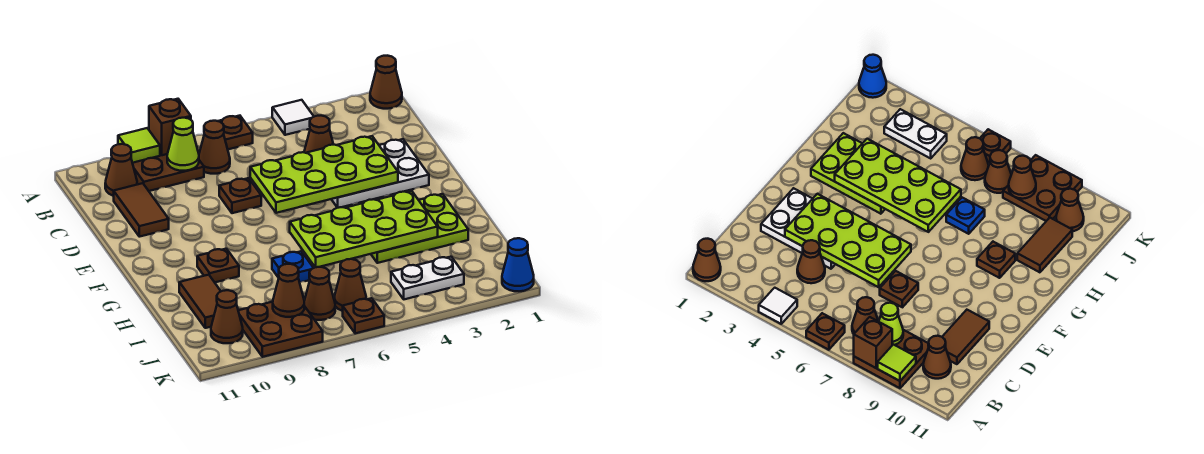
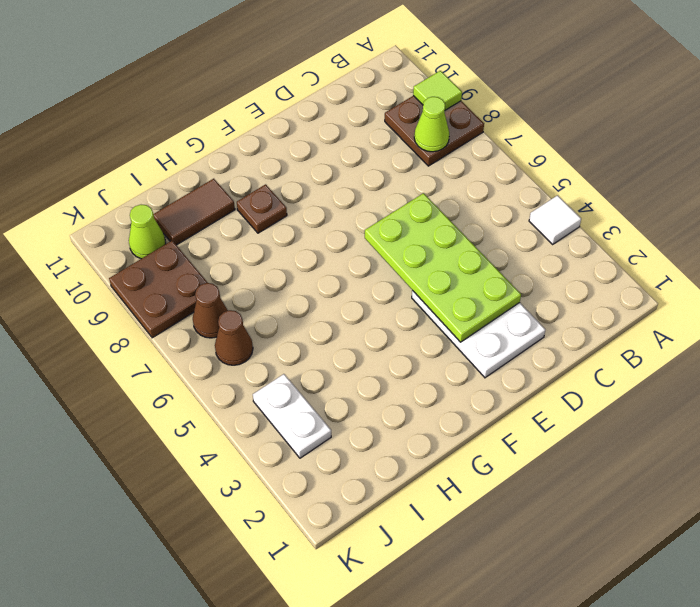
lime 1x1 cone [129,205,166,259] -> brown 1x1 cone [211,290,243,343]
none -> brown 1x1 cone [370,56,402,109]
none -> brown 1x1 plate [219,116,253,149]
none -> brown 1x1 cone [199,121,230,174]

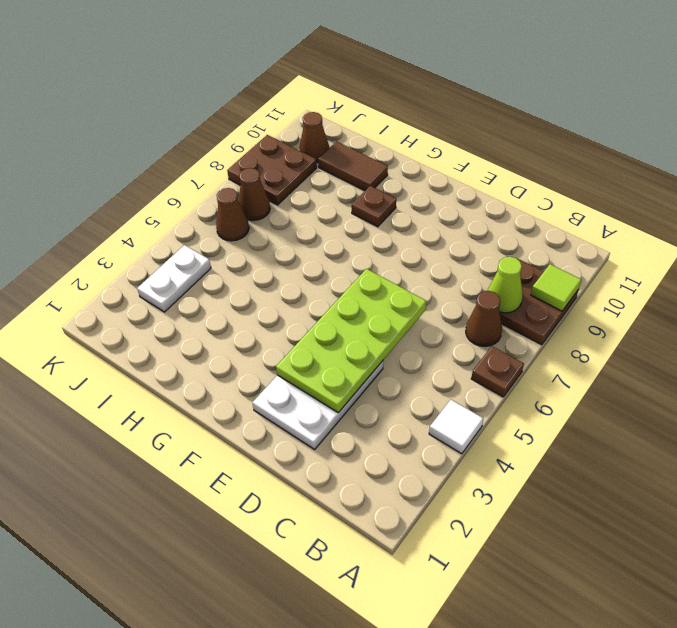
none -> brown 1x1 cone [370,56,402,109]
none -> brown 1x1 cone [105,144,137,196]
none -> brown 1x1 cone [304,116,333,153]

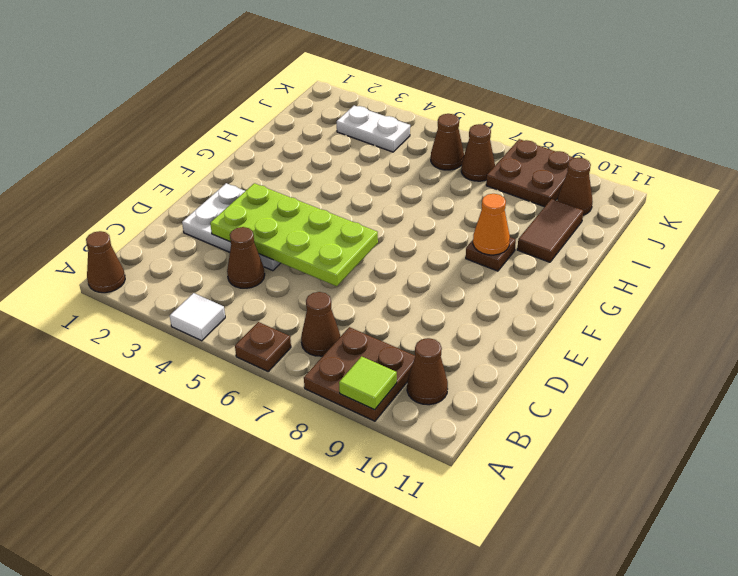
orange 1x1 cone [473,194,510,255] -> none
none -> brown 1x2 tile [114,183,169,237]
none -> brown 1x1 plate [219,178,261,213]
none -> lime 2x3 plate [371,194,468,263]

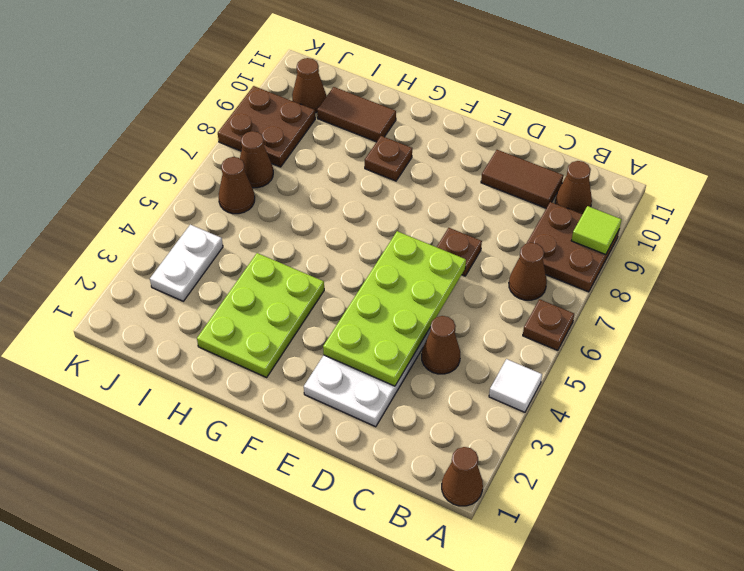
none -> blue 1x1 plate [272,251,313,282]
none -> blue 1x1 cone [502,238,534,291]
none -> brown 1x1 plate [343,298,384,333]

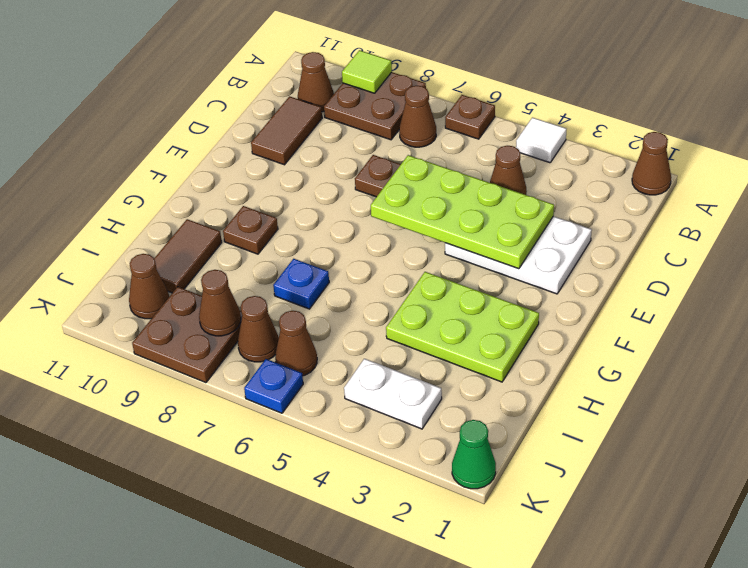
green 1x1 cone [452,420,496,489] -> blue 1x1 cone [502,238,534,291]
blue 1x1 plate [244,359,303,413] -> brown 1x1 plate [343,298,384,333]
none -> brown 1x1 brick [149,99,191,155]
none -> lime 1x1 cone [167,118,199,171]
none -> lime 2x4 plate [290,191,438,267]

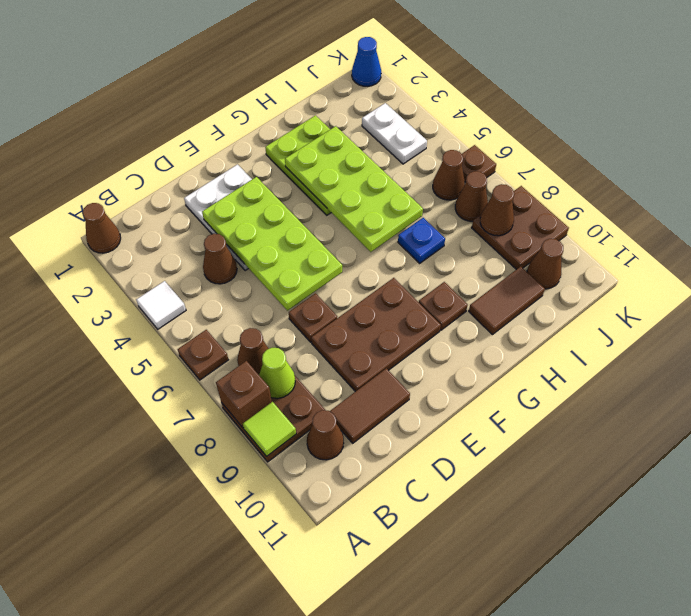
brown 2x3 plate [311,278,441,392] -> none

